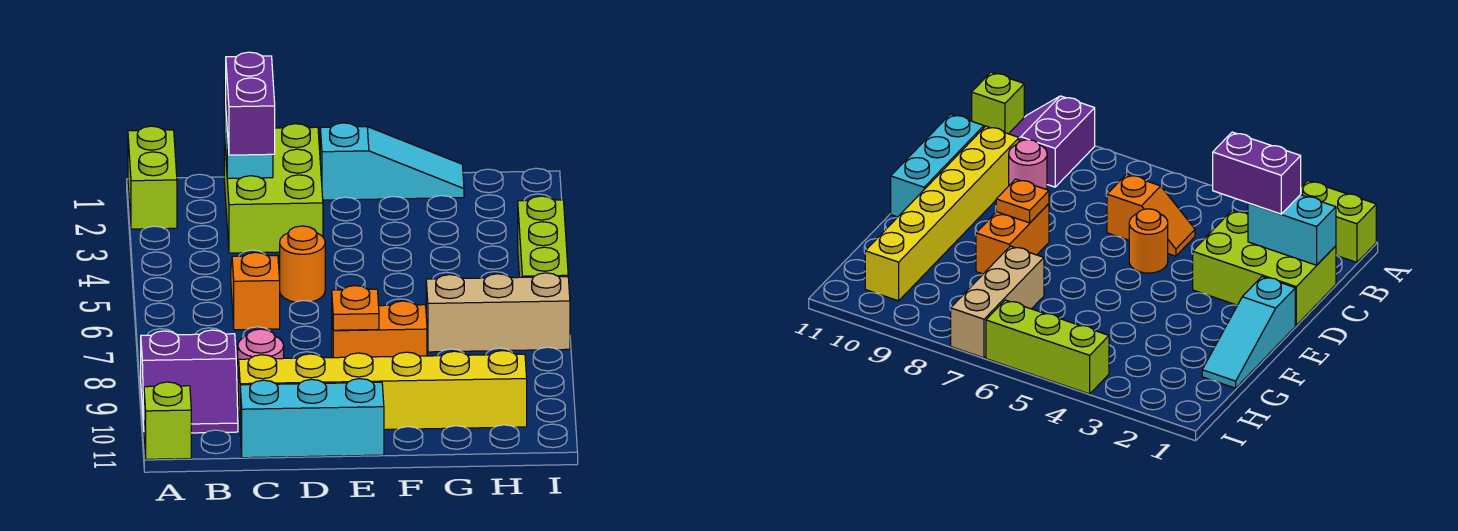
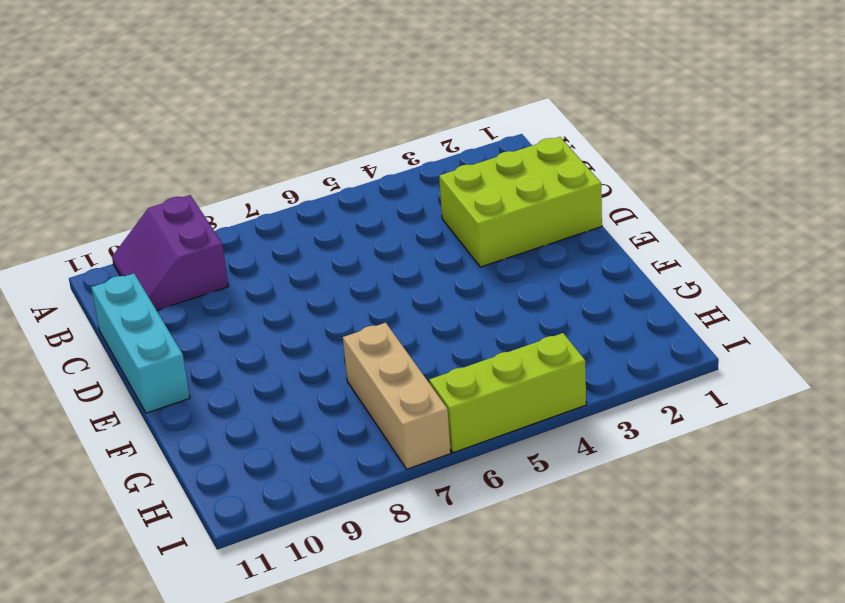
none -> lime 1x2 brick [128,126,177,229]
none -> lime 1x1 brick [144,382,191,459]
none -> orange 1x2 slope [231,252,280,330]

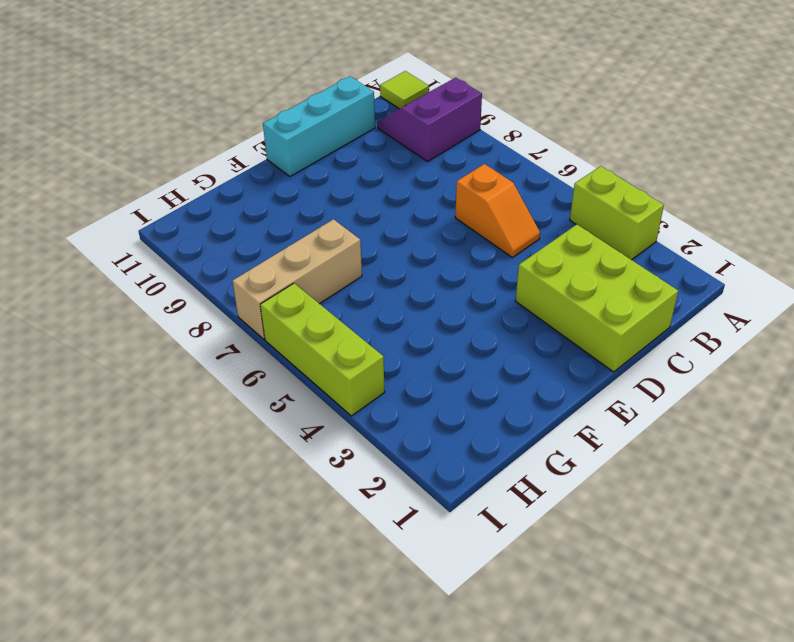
lime 1x2 brick [570,166,664,260] -> lime 1x2 brick moved to [128,126,177,229]
lime 1x1 tile [380,71,429,109] -> lime 1x1 brick [144,382,191,459]
none -> pink 1x1 round brick [238,329,284,396]
none -> yellow 1x6 brick [239,351,527,430]
none -> orange 1x1 round brick [280,226,325,302]

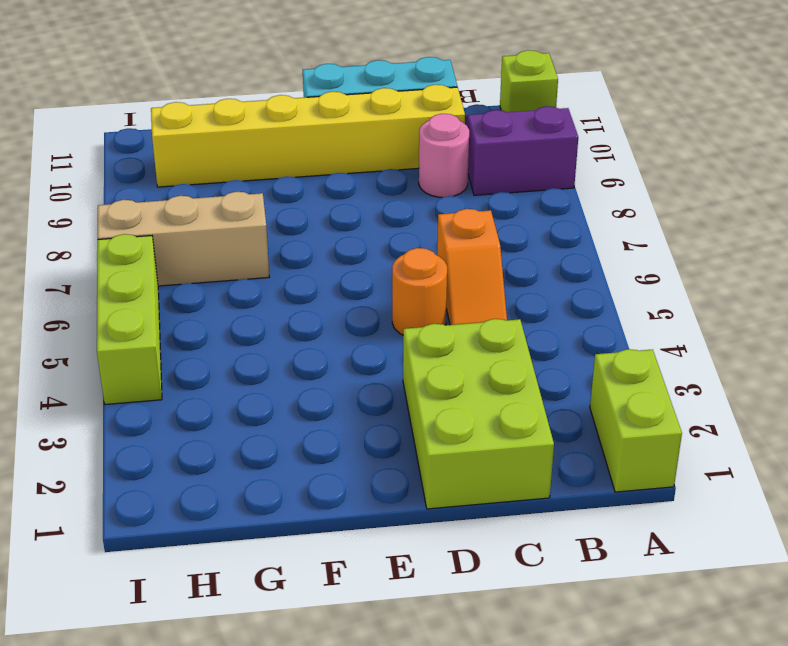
none -> cyan 1x3 slope [320,123,464,200]
none -> orange 1x2 brick [332,301,427,358]
none -> cyan 1x2 brick [224,80,273,179]

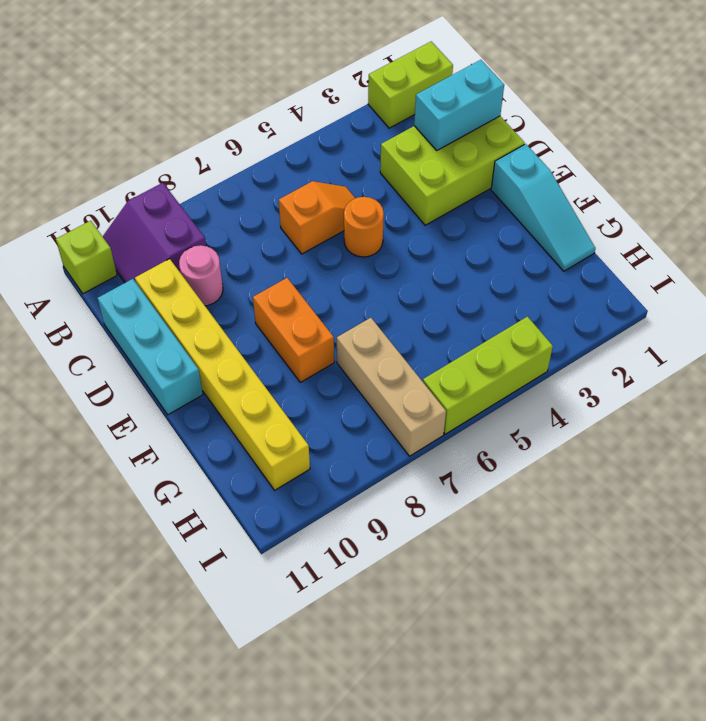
none -> orange 1x1 plate [332,286,379,330]
none -> purple 1x2 brick [226,52,275,155]

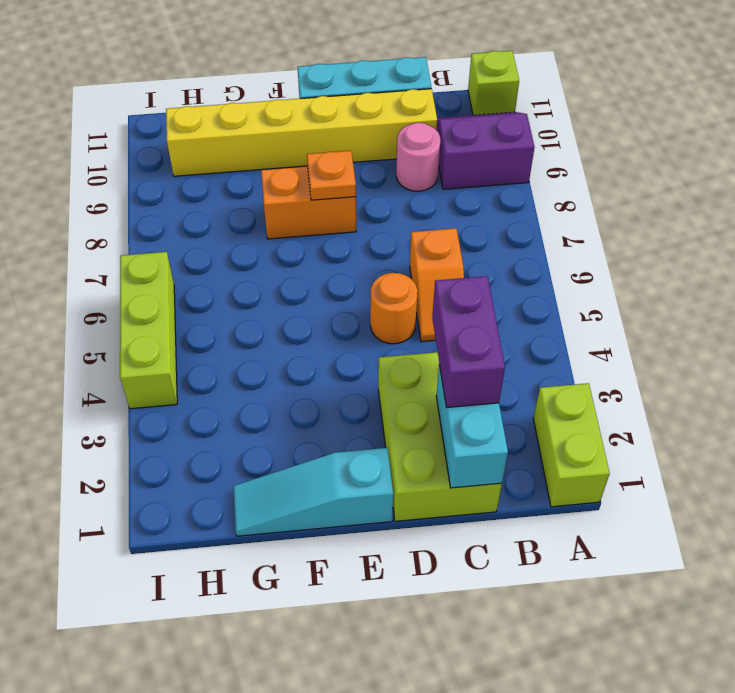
none -> tan 1x3 brick [426,273,570,352]

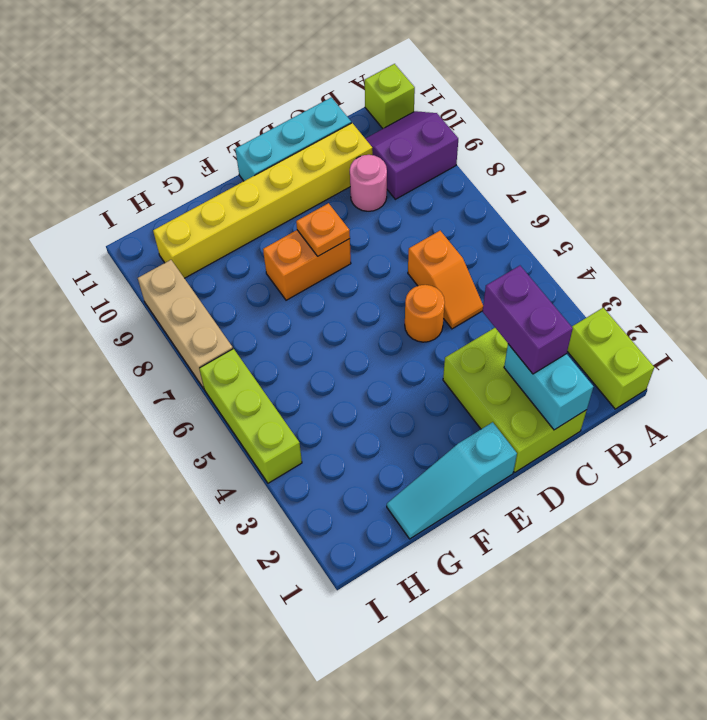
tan 1x3 brick [138,260,233,389] -> tan 1x3 brick turned to [426,273,570,352]

